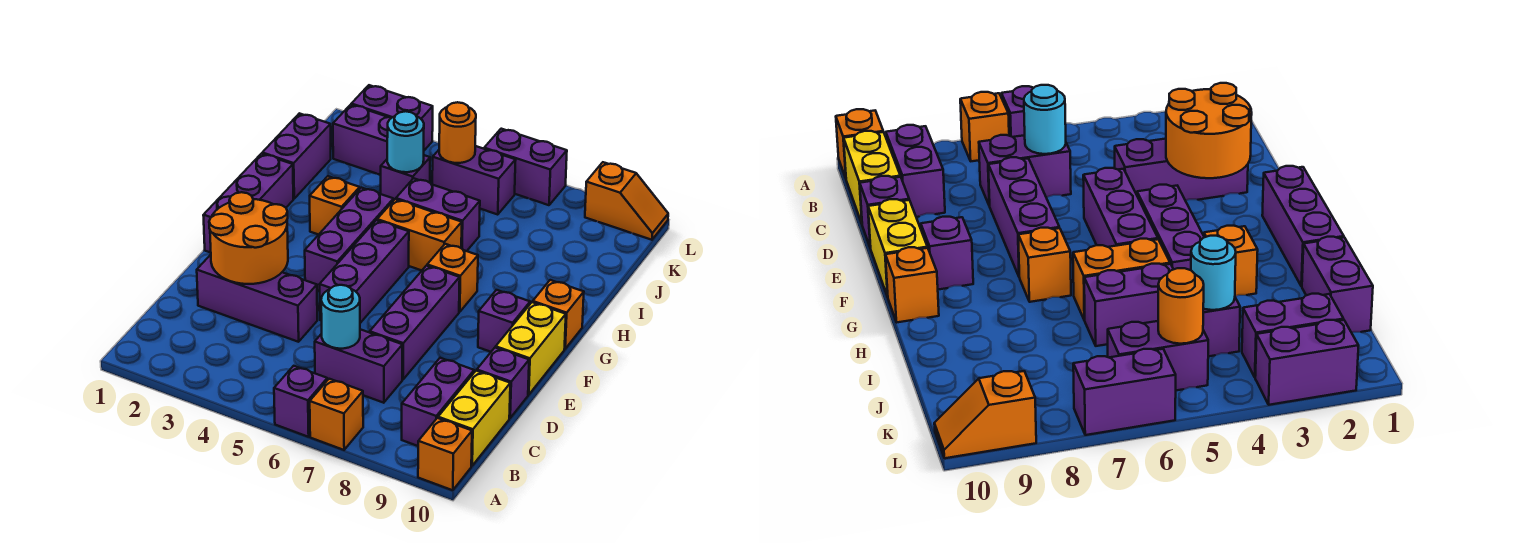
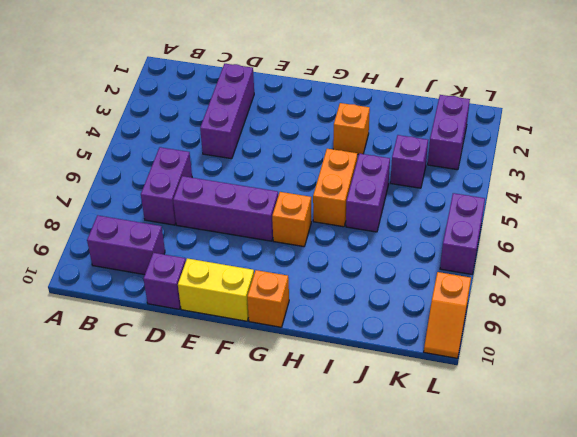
none -> purple 1x1 brick [274,366,327,437]
none -> orange 1x1 brick [310,379,363,450]
none -> orange 1x1 brick [418,418,472,490]
none -> yellow 1x2 brick [438,371,510,466]

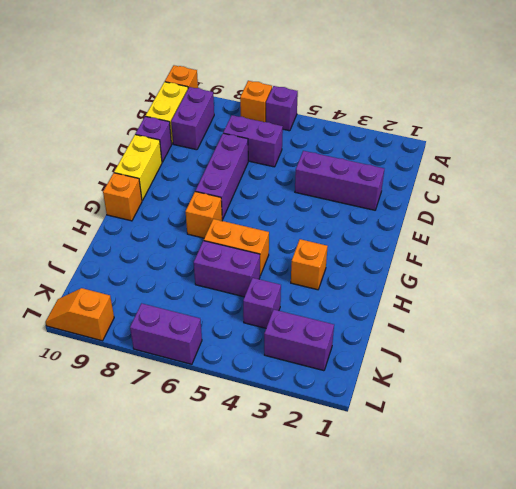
none -> purple 1x3 brick [319,220,409,323]
none -> purple 1x3 brick [203,154,293,253]
none -> purple 1x3 brick [305,188,393,291]
none -> purple 1x1 brick [478,290,530,352]

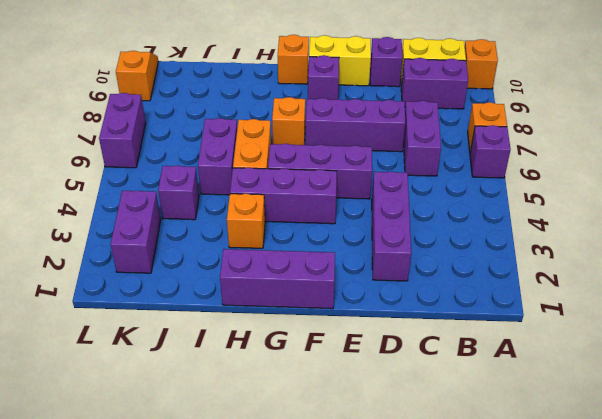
none -> purple 1x2 brick [262,113,331,199]
none -> purple 1x2 brick [432,146,516,215]
none -> purple 1x2 brick [351,85,433,150]
none -> cyan 1x1 round brick [321,285,360,349]

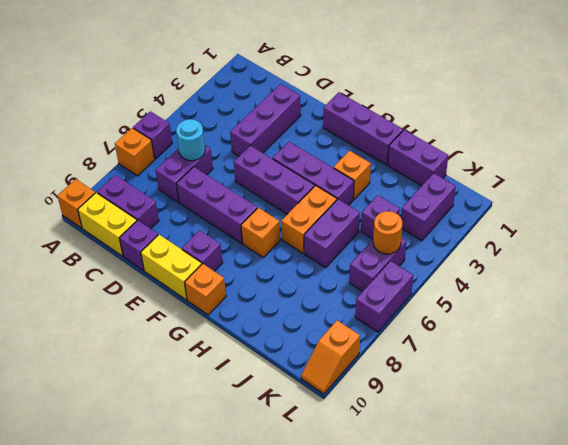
none -> purple 1x2 brick [351,85,433,150]
none -> orange 2x2 round brick [209,192,288,284]
none -> cyan 1x1 round brick [387,111,424,172]

